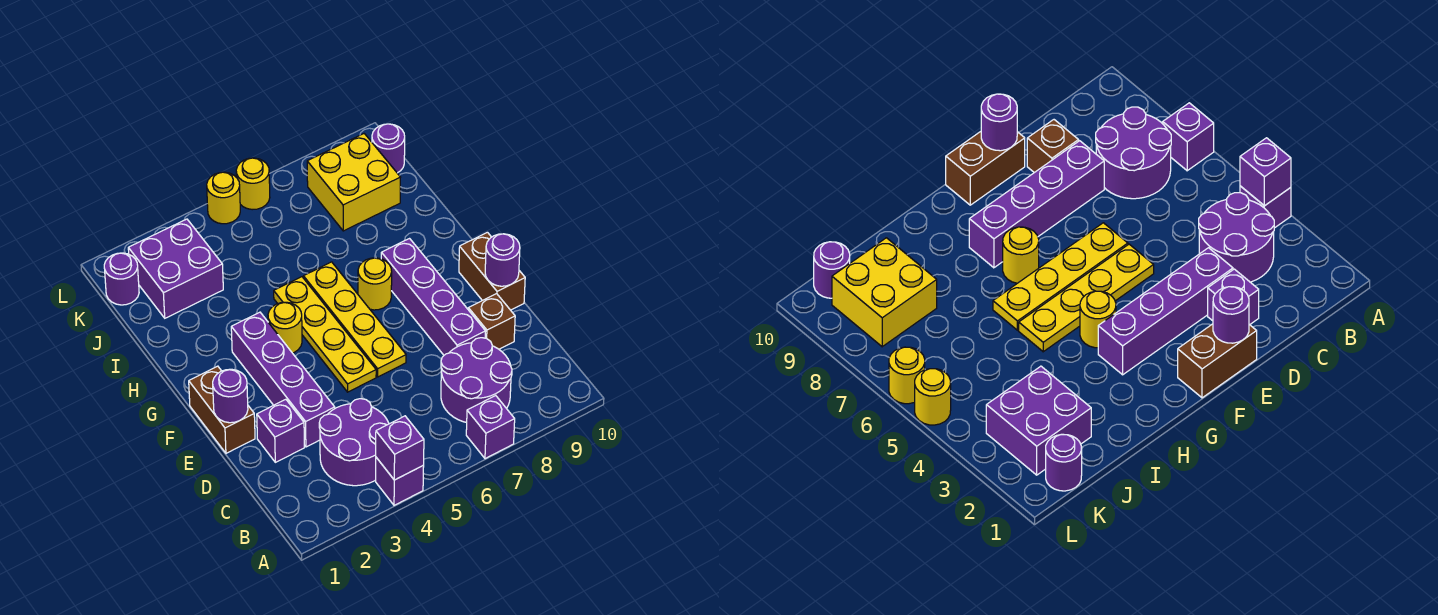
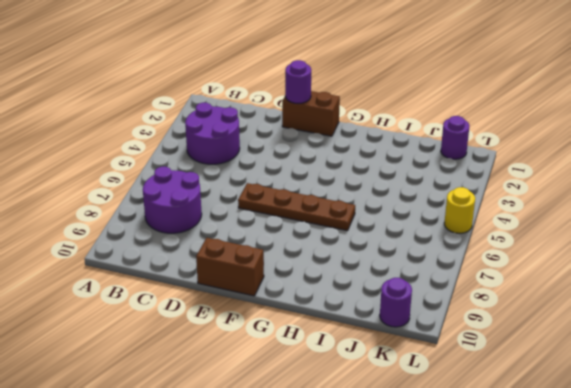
brown 1x4 plate [238,183,355,231] -> yellow 1x4 plate [303,262,406,377]
none -> purple 1x1 brick [376,457,424,505]
none -> purple 1x1 brick [466,396,515,459]
none -> purple 1x1 brick [257,399,304,462]

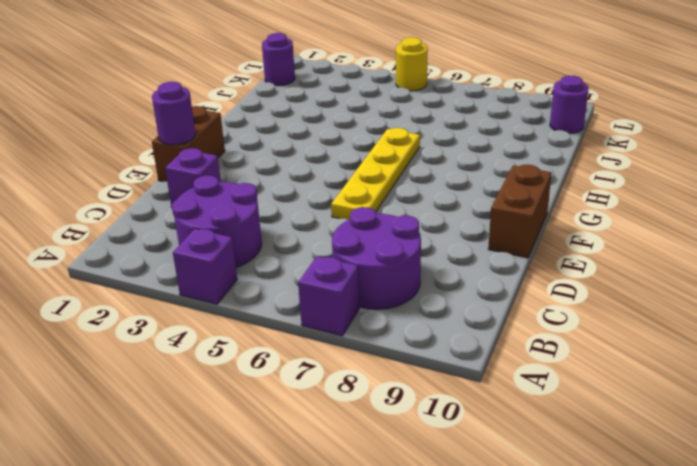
none -> purple 1x4 brick [231,312,335,447]
none -> purple 1x4 brick [381,239,486,355]
none -> brown 1x1 brick [468,294,515,349]

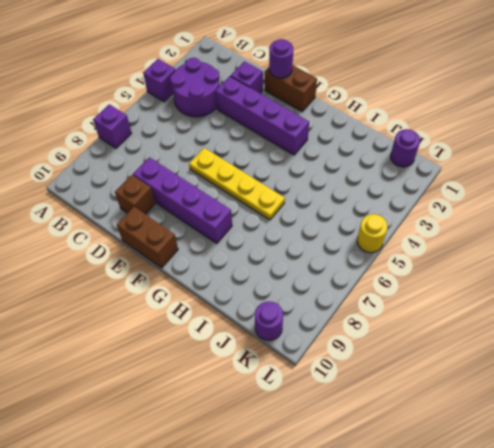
none -> purple 2x2 round brick [441,338,512,423]
none -> yellow 1x4 plate [274,277,376,392]
none -> yellow 1x1 round brick [268,302,302,353]

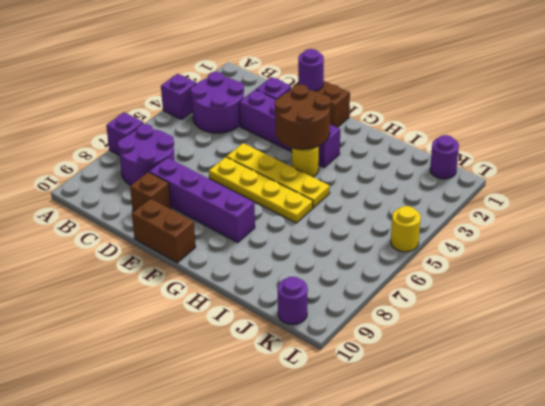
brown 2x2 round brick [275,84,331,149] -> none
none -> yellow 1x1 round brick [358,258,392,310]
none -> purple 2x2 brick [128,219,223,318]
none -> yellow 2x2 brick [307,134,401,231]

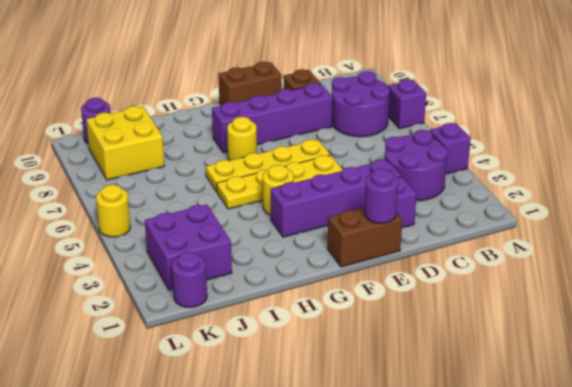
none -> yellow 1x1 round brick [236,158,270,210]
none -> purple 1x1 brick [376,416,424,480]
none -> purple 1x1 round brick [485,234,520,286]

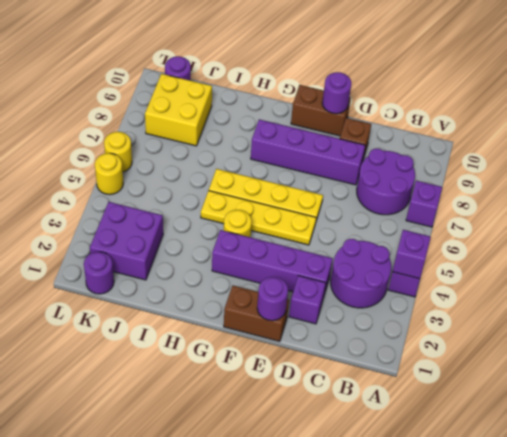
none -> yellow 1x1 round brick [358,258,392,310]

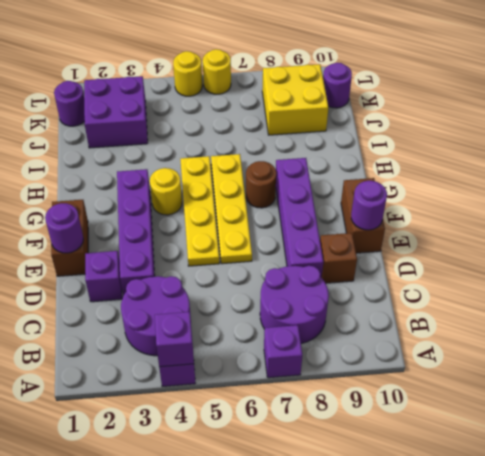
brown 1x1 round brick [246,161,276,208] -> yellow 1x1 round brick [358,258,392,310]

